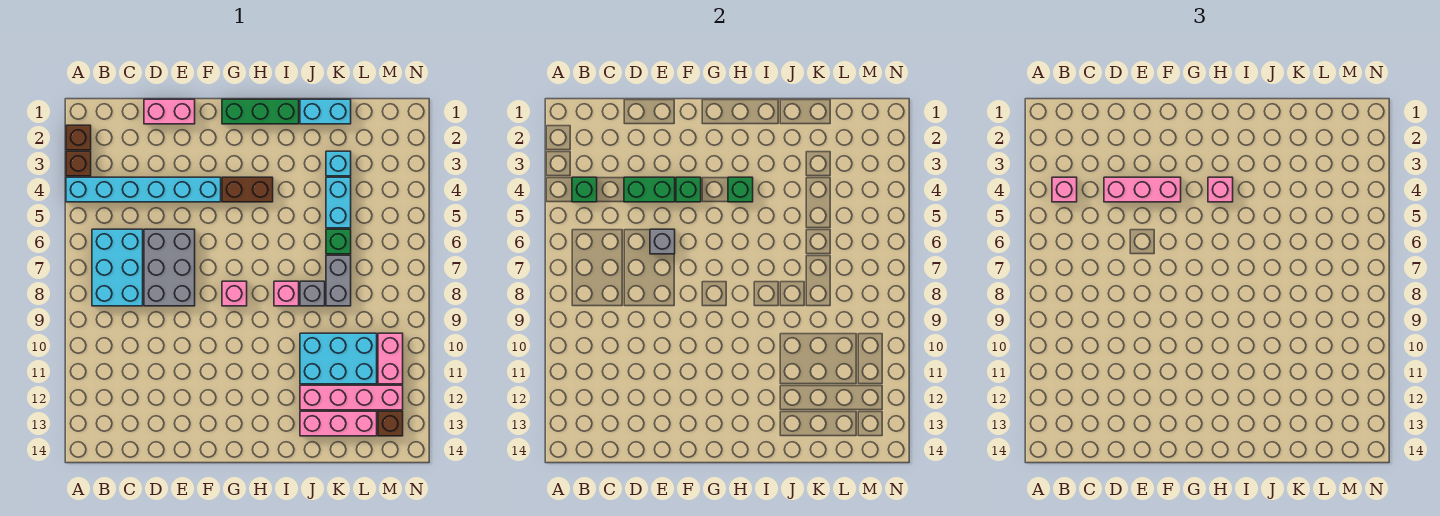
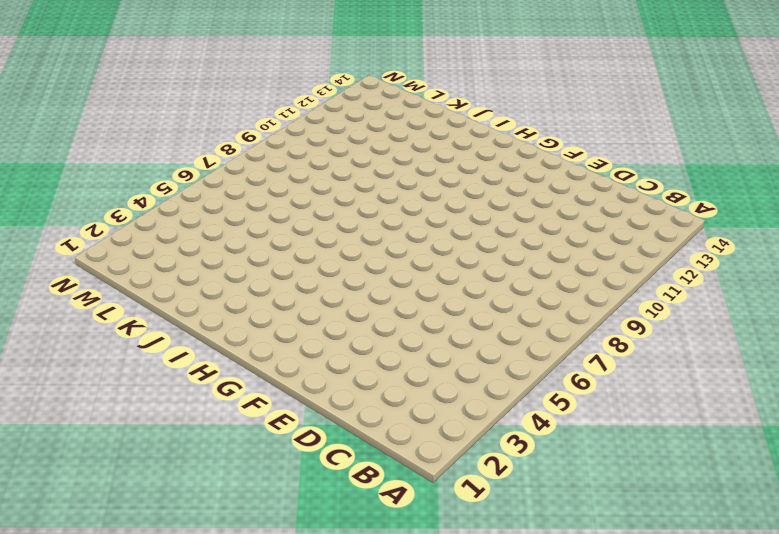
none -> brown 1x1 brick [66,125,91,150]
none -> brown 1x1 brick [66,151,91,176]
none -> cyan 1x6 brick [66,177,221,202]

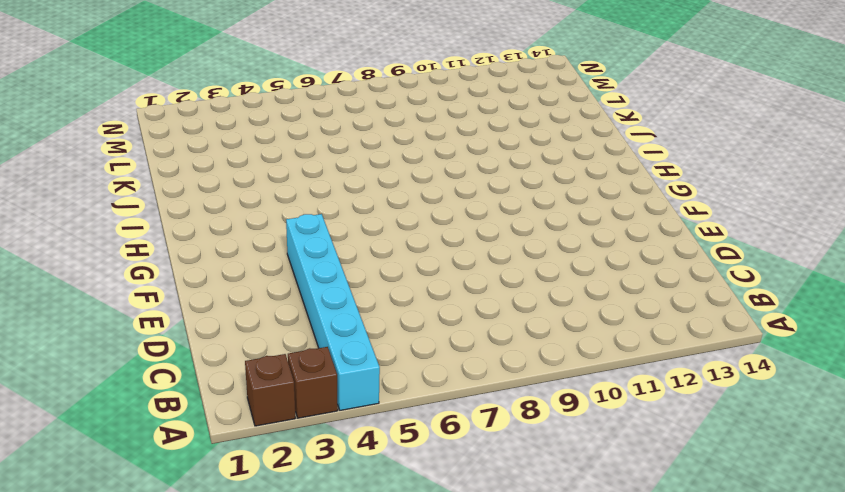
none -> cyan 2x3 brick [92,229,143,306]
none -> pink 1x2 brick [144,99,195,124]
none -> grey 2x3 brick [144,229,195,306]

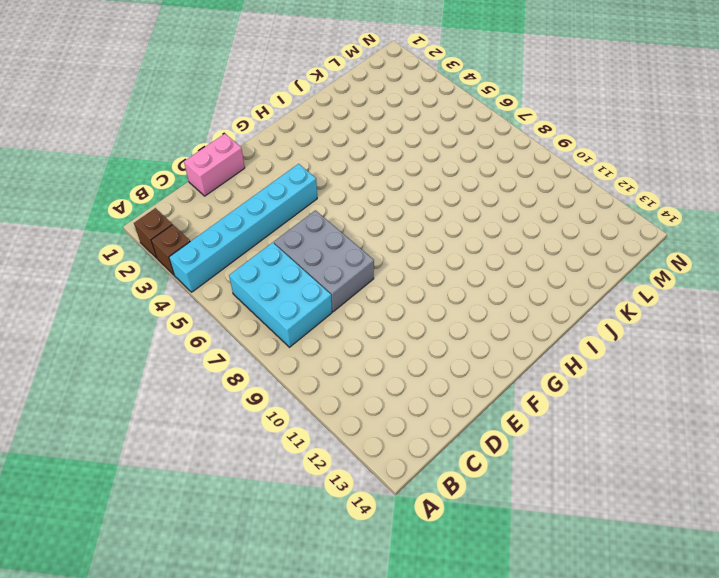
none -> green 1x3 brick [222,99,299,124]
none -> brown 1x2 brick [222,177,273,202]
none -> pink 1x1 brick [222,281,247,306]

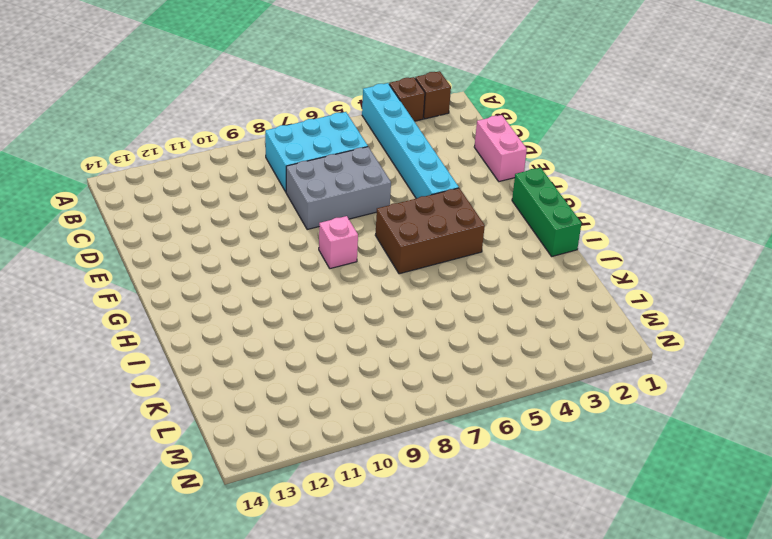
brown 2x3 brick [375,188,485,274] -> brown 1x2 brick [222,177,273,202]
none -> pink 1x1 brick [274,281,299,306]
none -> cyan 1x2 brick [300,99,351,124]
none -> grey 1x1 brick [300,281,325,306]

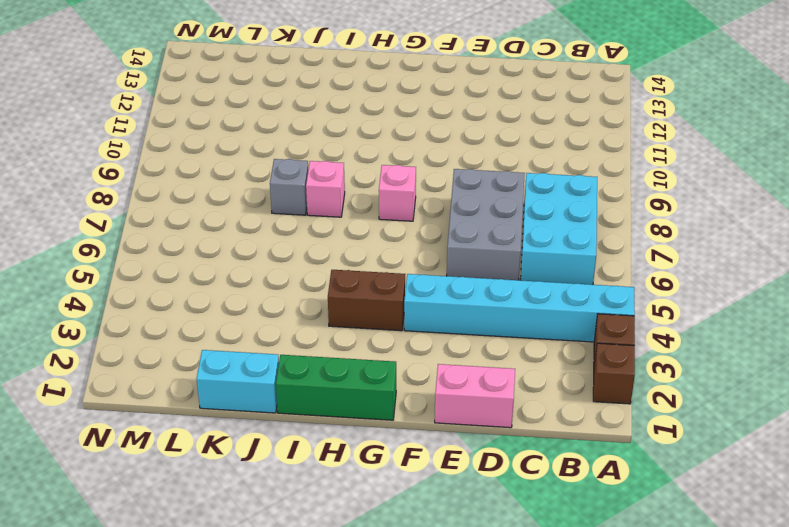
none -> cyan 2x3 brick [300,333,377,384]
none -> pink 1x4 brick [300,385,403,410]
none -> pink 1x3 brick [300,411,377,436]

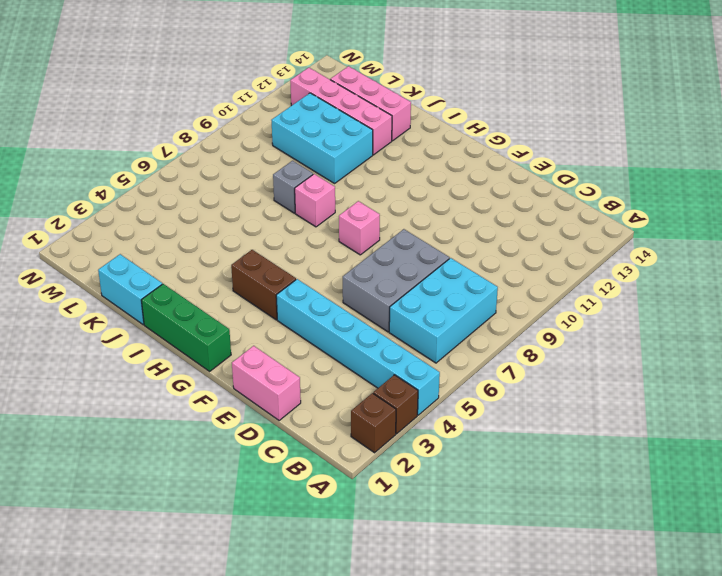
none -> cyan 1x1 brick [326,151,351,176]
none -> cyan 1x2 brick [326,177,351,228]
none -> green 1x1 brick [326,229,351,254]

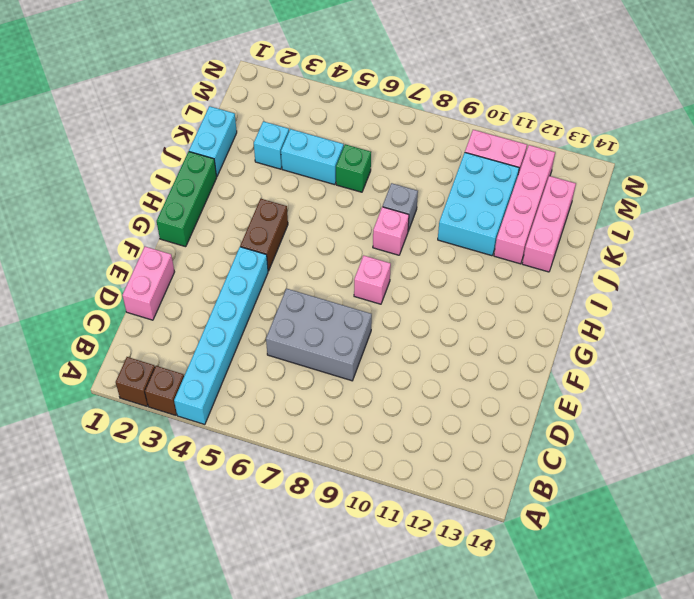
none -> cyan 2x3 brick [92,229,143,306]
none -> grey 1x2 brick [326,255,351,306]
none -> brown 1x1 brick [378,411,403,436]

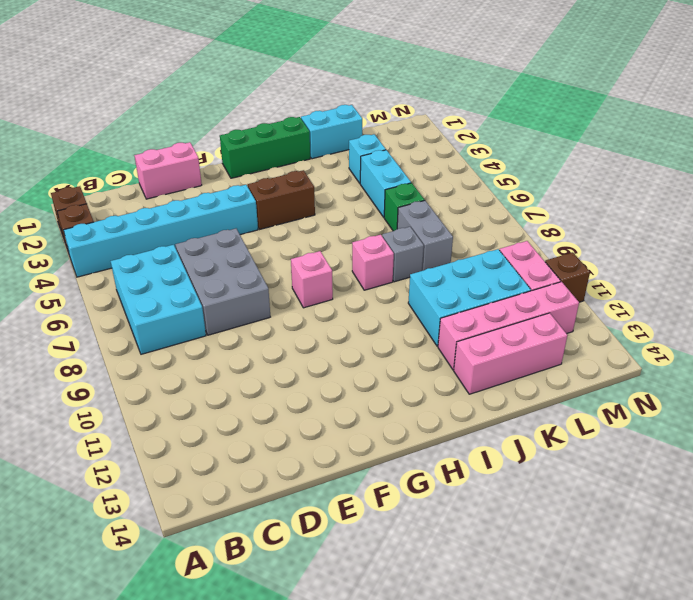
brown 1x1 brick [545,252,590,302] -> brown 1x1 brick moved to [378,411,403,436]
none -> green 1x1 brick [572,177,597,202]
none -> green 1x2 brick [624,177,675,202]
none -> grey 1x1 brick [650,229,675,254]

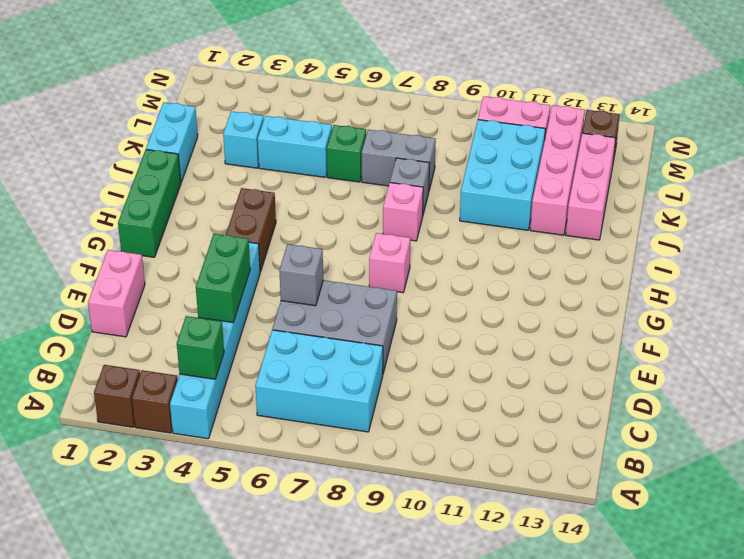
none -> green 1x1 brick [676,177,701,202]
none -> green 1x1 brick [728,177,753,202]
none -> pink 1x1 brick [1052,177,1077,202]

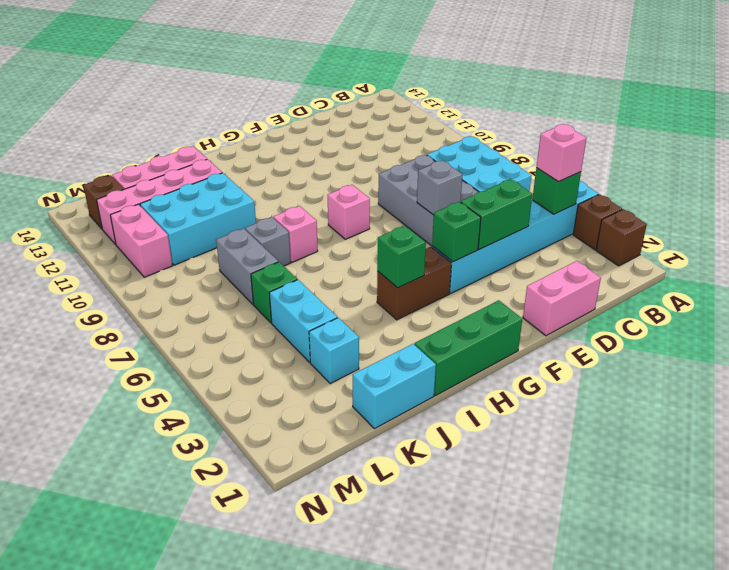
none -> pink 1x3 brick [1104,177,1181,202]
none -> pink 1x1 brick [1208,177,1233,202]

